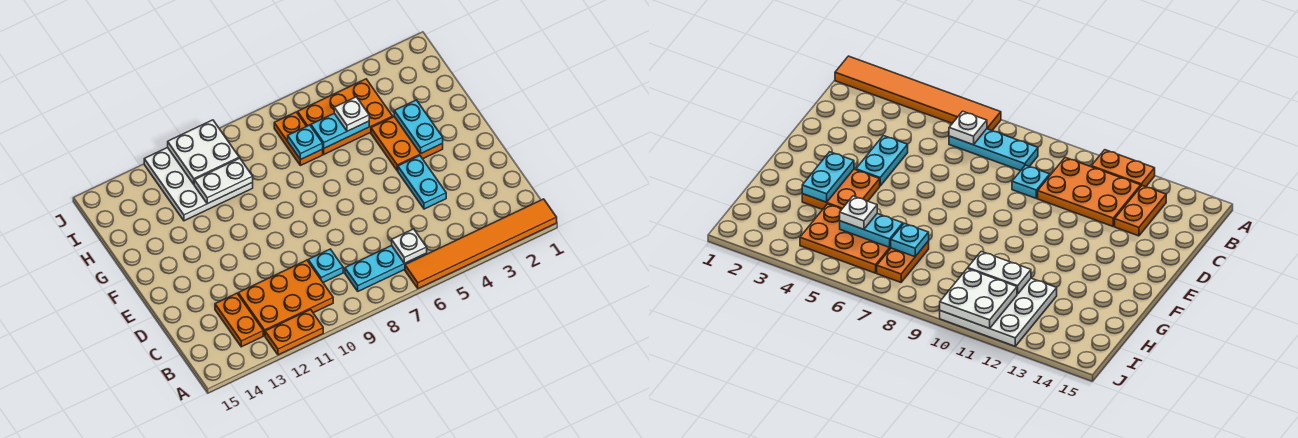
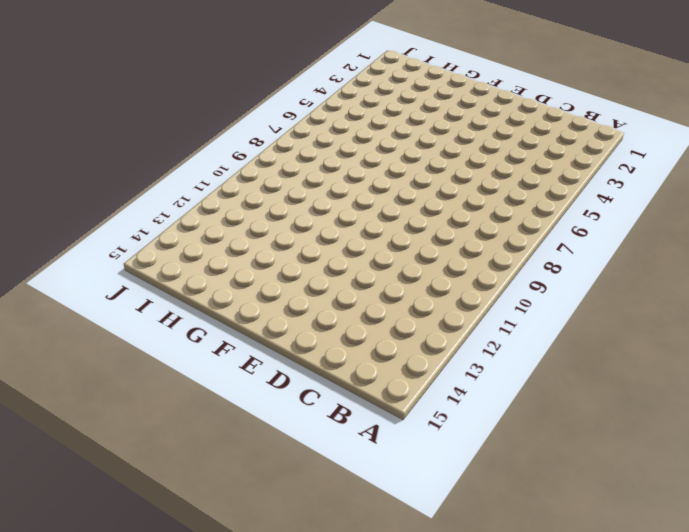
none -> orange 1x6 tile [405,199,557,289]
none -> orange 1x2 plate [265,310,323,355]
none -> cyan 1x3 plate [345,246,427,291]

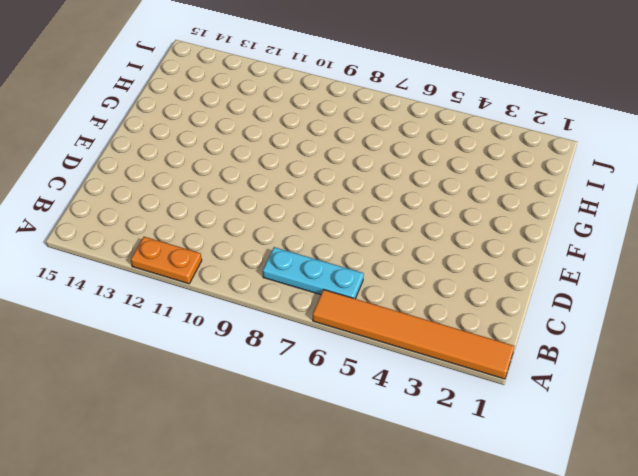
none -> orange 2x3 plate [238,260,333,336]
none -> orange 1x2 plate [215,293,263,347]
none -> cyan 1x1 plate [308,249,343,282]

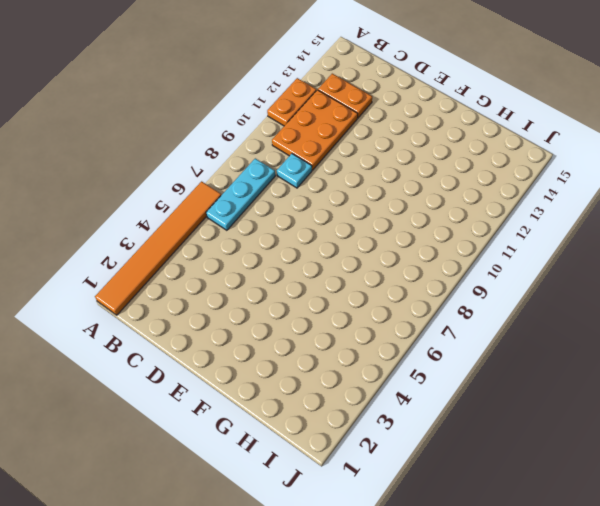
none -> cyan 1x2 plate [398,156,446,209]
none -> orange 2x2 plate [371,117,443,171]
none -> orange 2x3 plate [298,79,393,154]

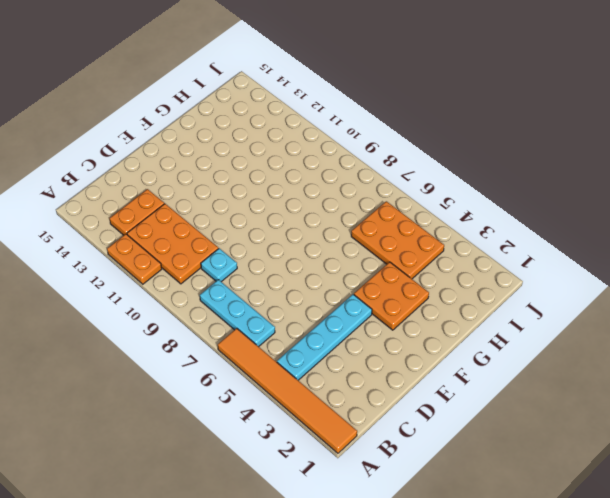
cyan 1x4 plate [277,294,372,380] -> cyan 1x2 plate [398,156,446,209]
none -> orange 1x2 plate [274,112,323,166]
none -> white 3x3 plate [144,147,253,221]
none -> white 1x1 plate [392,229,427,264]

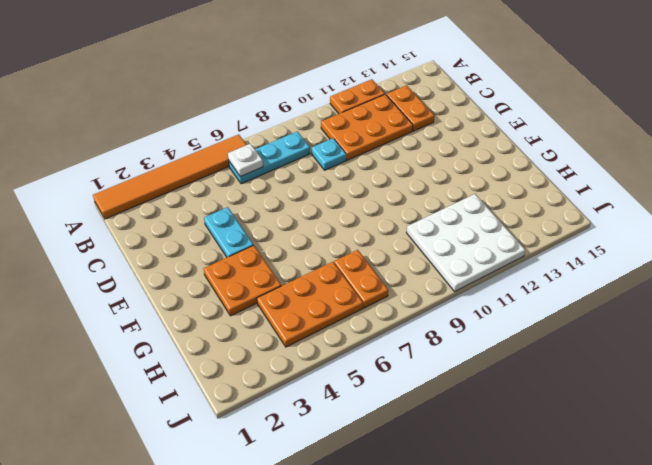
none -> cyan 1x2 plate [394,100,443,154]
none -> cyan 1x2 plate [311,114,369,148]
none -> cyan 1x1 plate [288,125,323,160]

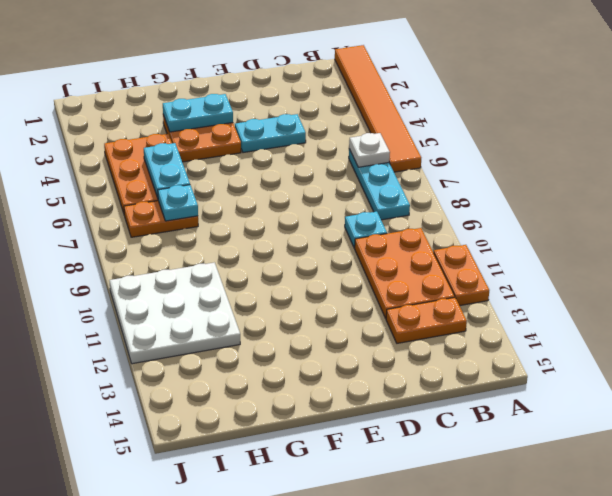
none -> white 1x2 plate [194,158,253,204]
none -> white 2x2 plate [168,120,239,184]
none -> white 1x1 plate [334,97,369,131]

